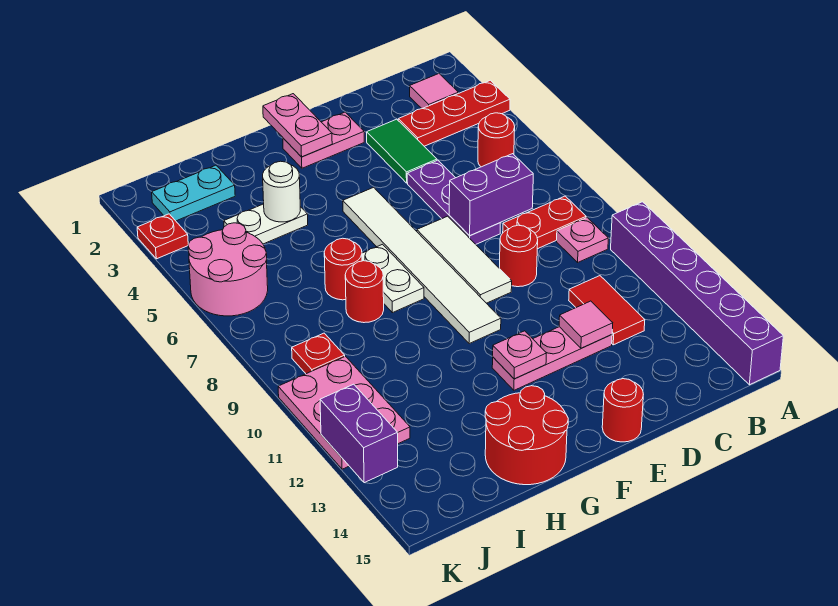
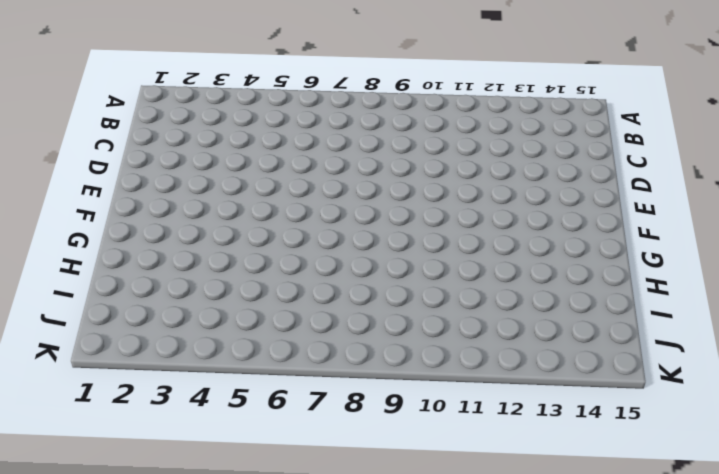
none -> red 1x3 plate [398,80,510,146]
none -> purple 1x6 brick [611,202,783,385]
none -> pink 1x1 tile [410,74,458,109]
none -> red 1x1 round brick [478,113,515,167]

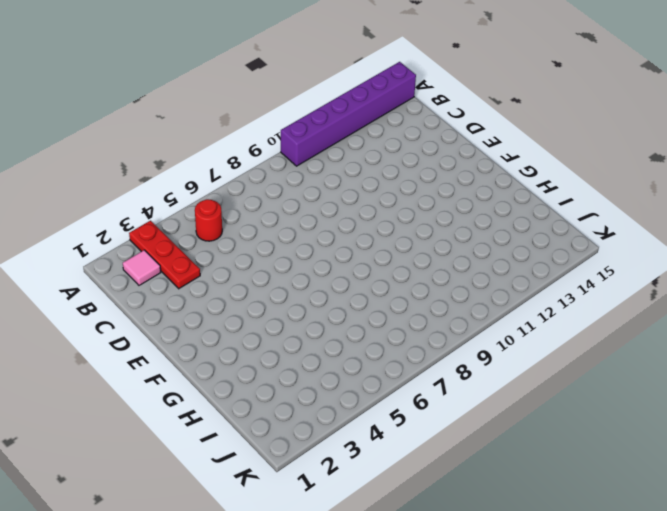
none -> red 1x2 plate [503,196,586,249]
none -> pink 1x1 plate [557,218,608,262]
none -> red 1x2 tile [569,276,645,345]
none -> green 1x2 tile [367,119,437,183]

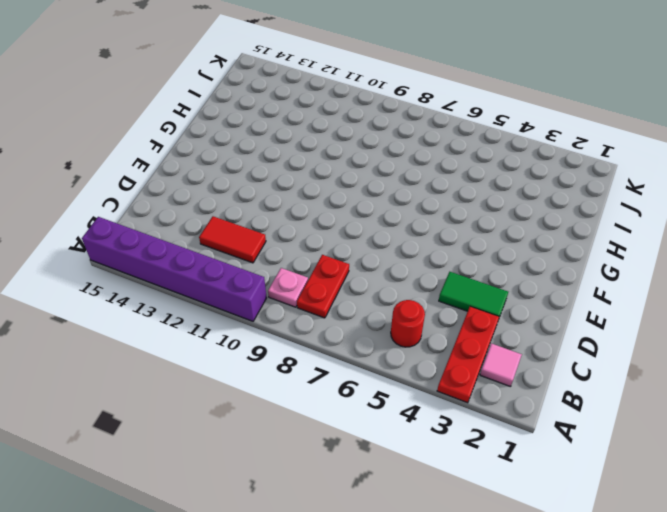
none -> purple 1x3 plate [407,160,500,244]
none -> red 1x1 round brick [499,225,538,287]
none -> pink 1x3 plate [492,327,612,390]
none -> pink 1x2 plate [283,112,364,168]

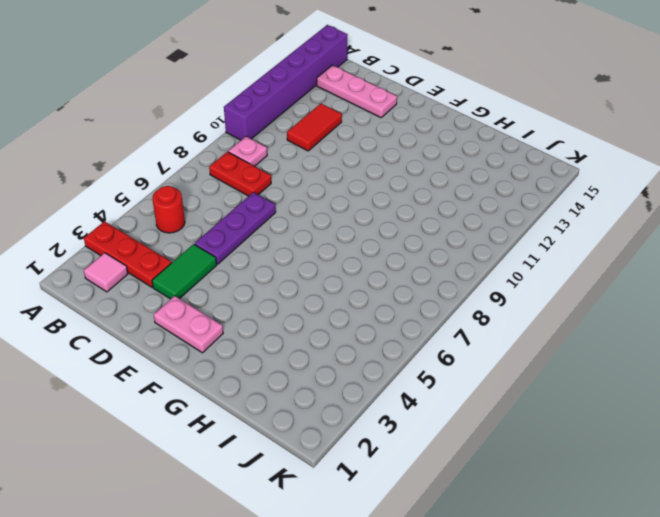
pink 1x3 plate [317,65,397,117] -> pink 1x3 plate moved to [492,327,612,390]
none -> red 1x1 round brick [499,225,538,287]
none -> white 1x3 tile [417,216,512,303]
none -> red 1x1 round brick [602,379,643,442]
none -> white 1x6 tile [343,187,501,344]

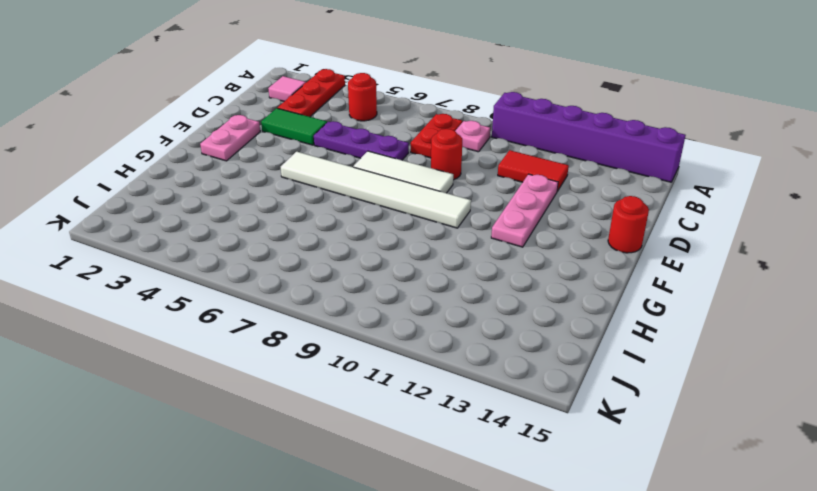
none -> white 1x2 plate [362,244,424,313]
none -> red 2x2 round brick [485,386,568,485]
none -> white 1x2 plate [224,204,308,244]
none -> red 1x1 round brick [324,238,362,300]

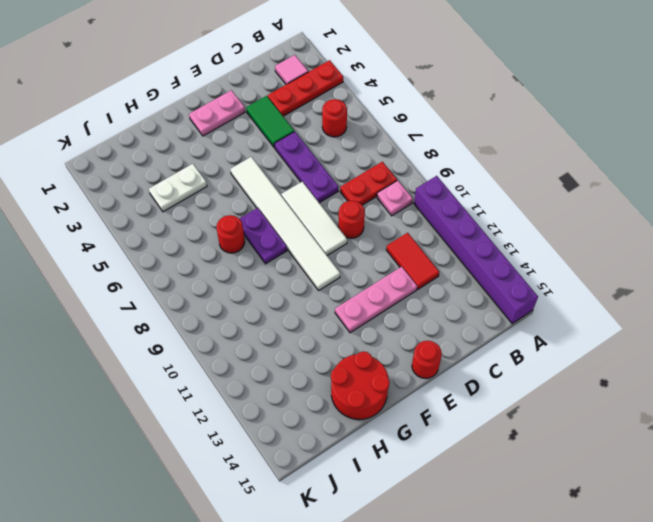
purple 1x2 plate [240,208,287,264] -> white 1x2 plate [362,244,424,313]
none -> red 1x1 round brick [345,261,384,323]
none -> cyan 1x2 plate [152,165,235,221]
none -> pink 2x2 round brick [188,223,268,316]
none -> red 1x1 plate [292,333,345,374]

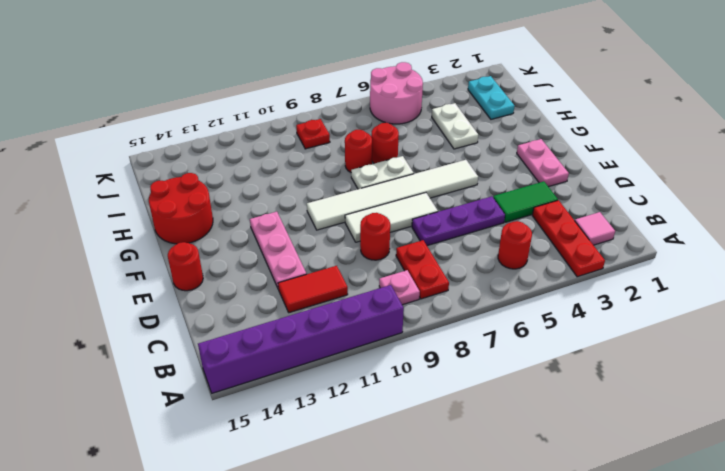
none -> pink 2x3 plate [278,356,410,469]
none -> red 1x1 plate [137,214,188,259]
none -> purple 1x2 brick [449,154,533,236]
none -> pink 1x1 tile [559,301,613,348]

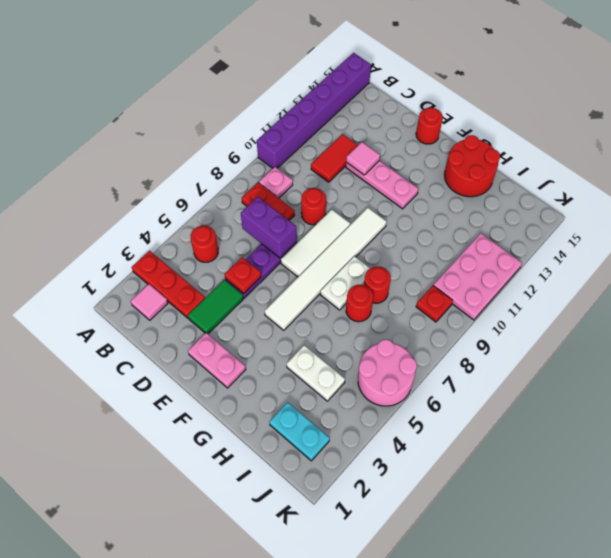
red 1x1 plate [225,257,261,293] -> red 1x1 plate moved to [137,214,188,259]
none -> pink 1x2 plate [263,94,332,157]
none -> pink 1x1 plate [493,331,546,379]
none -> white 1x1 round brick [263,161,300,222]
none -> purple 1x2 brick [320,384,398,483]

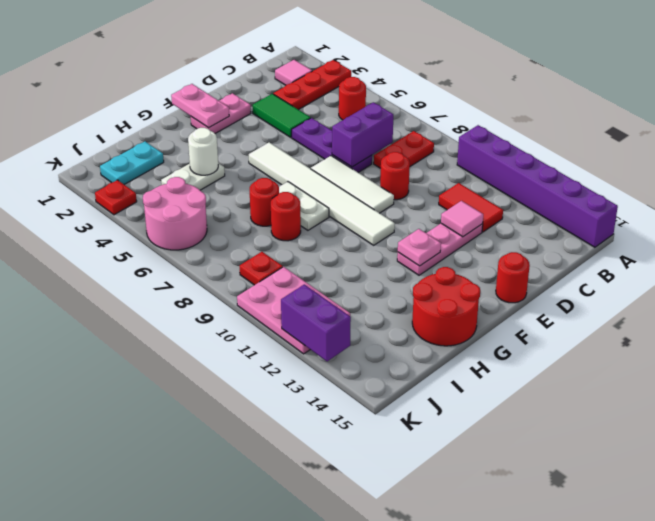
none -> pink 1x1 plate [557,218,608,262]

